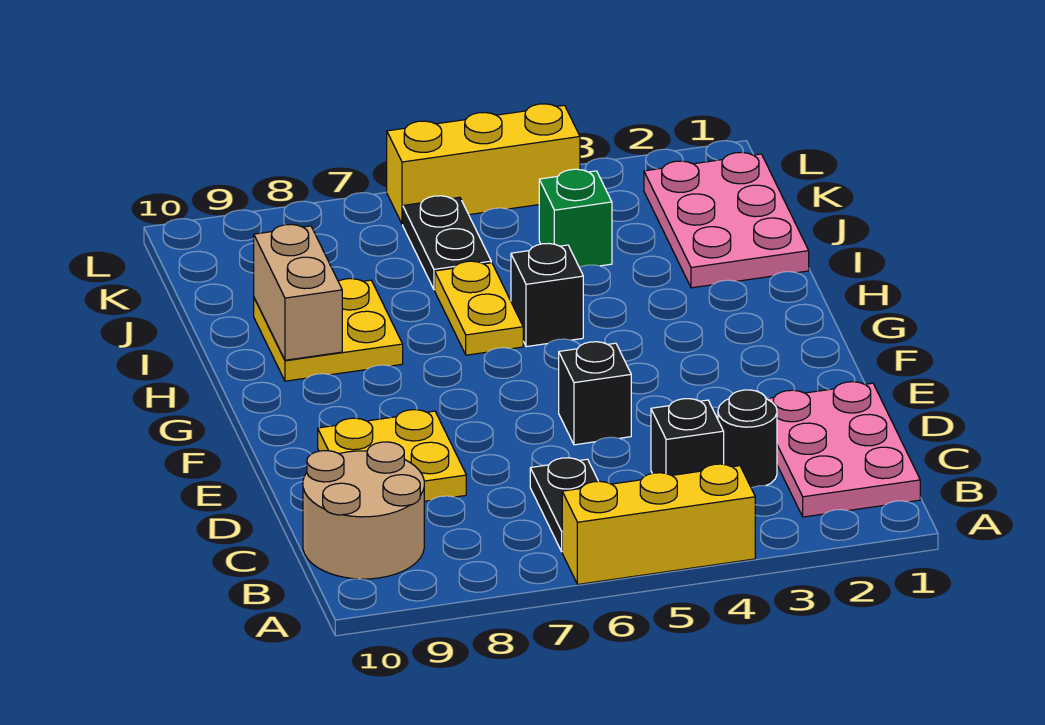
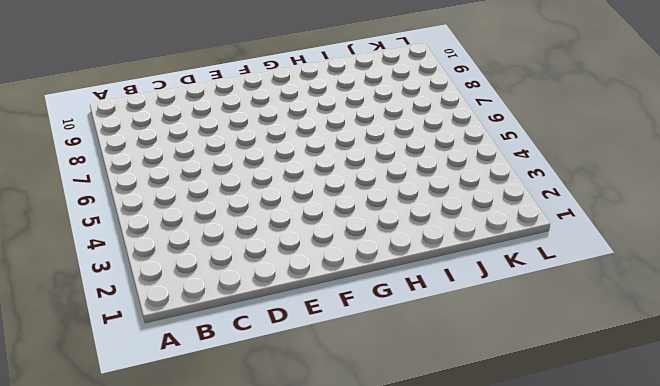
none -> yellow 1x3 brick [562,464,755,584]
none -> pink 2x3 plate [767,382,920,517]
none -> black 1x2 plate [530,458,598,551]

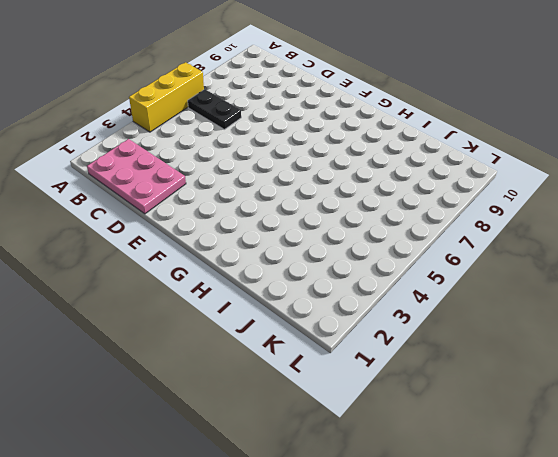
none -> tan 2x2 round brick [303,442,424,579]
none -> black 1x1 round brick [718,390,777,488]
none -> black 1x1 brick [651,399,724,475]

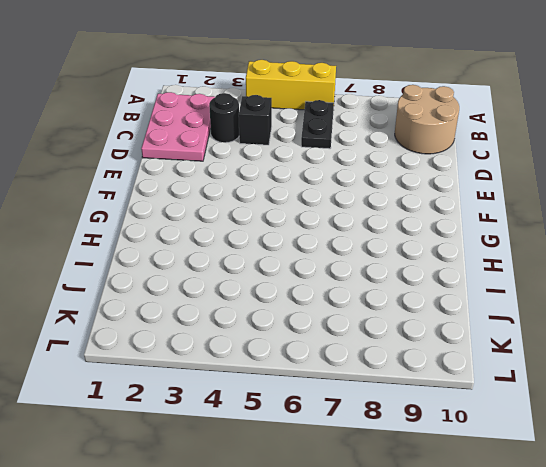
none -> yellow 2x2 plate [318,410,466,501]
none -> black 1x1 brick [559,342,631,445]
none -> black 1x1 brick [511,244,583,347]

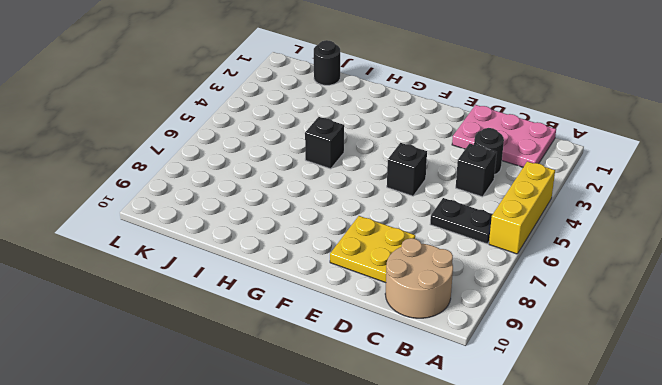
black 1x1 round brick [314,40,340,85] -> pink 2x3 plate [644,152,809,288]
none -> yellow 1x2 plate [435,261,523,355]
none -> yellow 2x2 plate [254,279,403,381]
none -> green 1x1 brick [539,169,612,267]

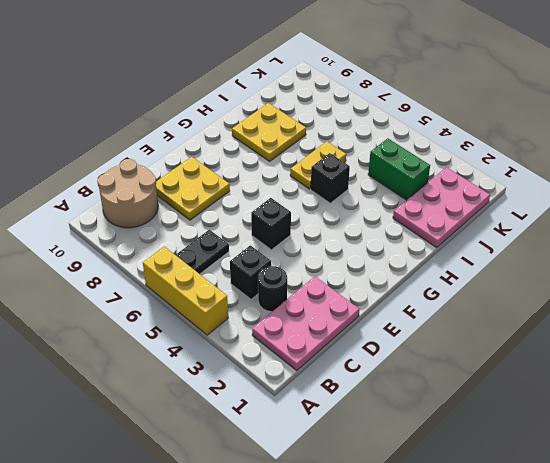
green 1x2 brick [368,138,430,200] -> green 1x1 brick [539,169,612,267]
none -> black 1x2 plate [403,196,491,290]
none -> yellow 1x3 brick [387,104,580,224]
none -> tan 1x2 brick [254,224,342,360]

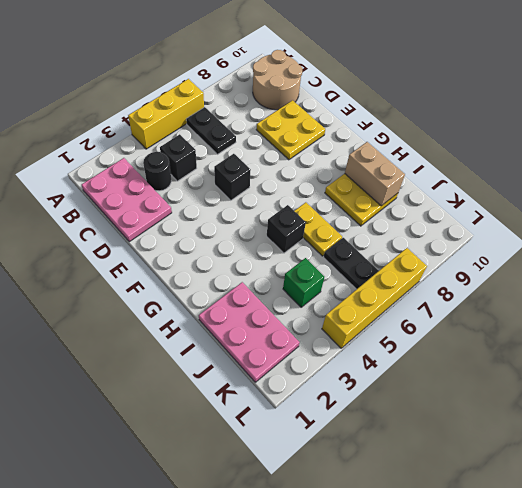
yellow 1x4 brick [322,248,427,348] -> yellow 1x3 brick [387,104,580,224]

